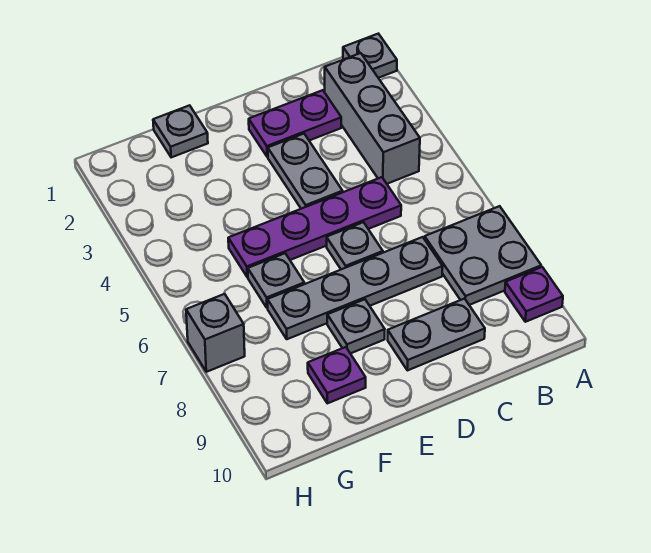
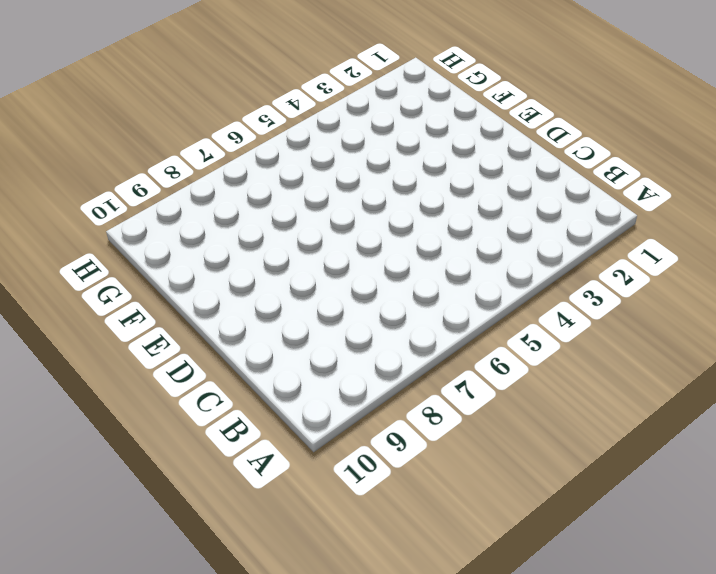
none -> grey 1x1 plate [343,34,397,78]
none -> grey 2x2 plate [425,206,541,305]
none -> purple 1x1 plate [505,267,563,322]

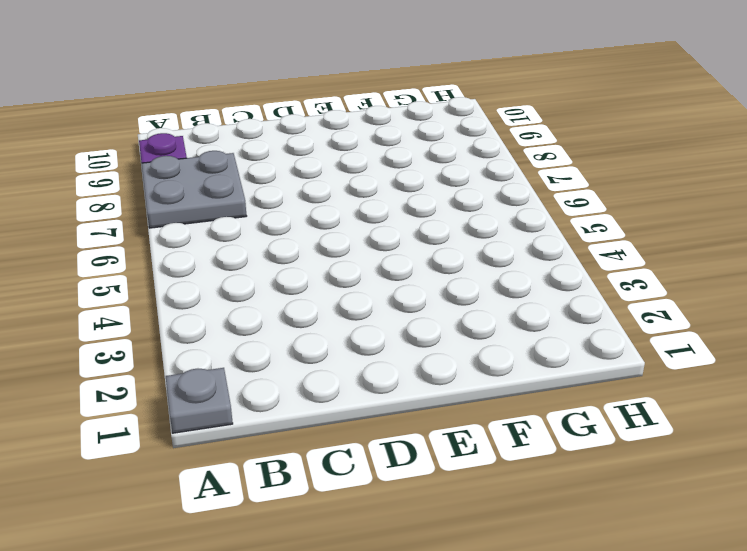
none -> grey 1x3 brick [325,53,420,184]
none -> purple 1x2 plate [249,90,341,157]
none -> purple 1x4 plate [228,177,401,277]

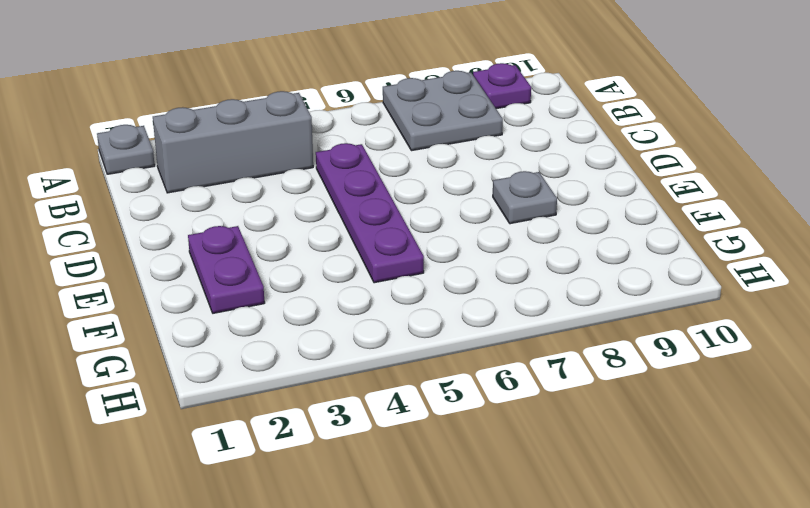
purple 1x2 plate [188,226,265,313] -> purple 1x2 plate moved to [249,90,341,157]
none -> grey 1x4 plate [268,237,443,339]
none -> grey 1x2 plate [388,299,485,370]
none -> grey 1x2 plate [268,134,343,209]

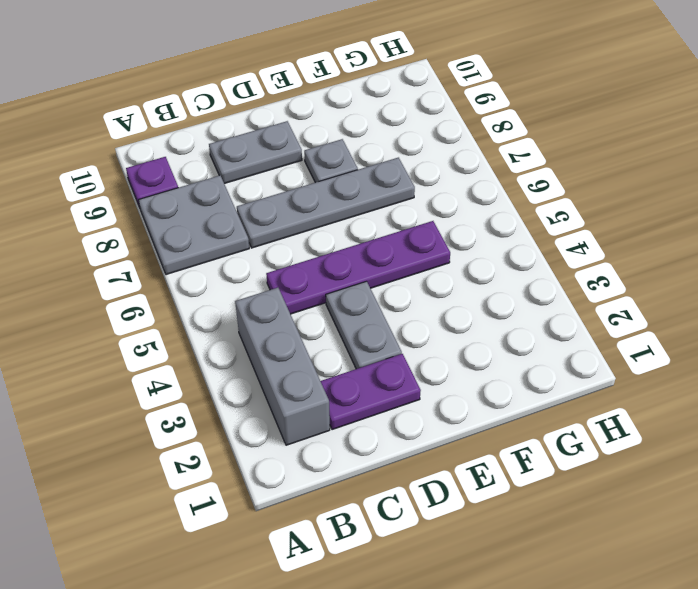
none -> grey 1x1 plate [343,34,397,78]
none -> grey 1x1 plate [327,222,383,269]
none -> grey 1x1 plate [153,105,208,157]

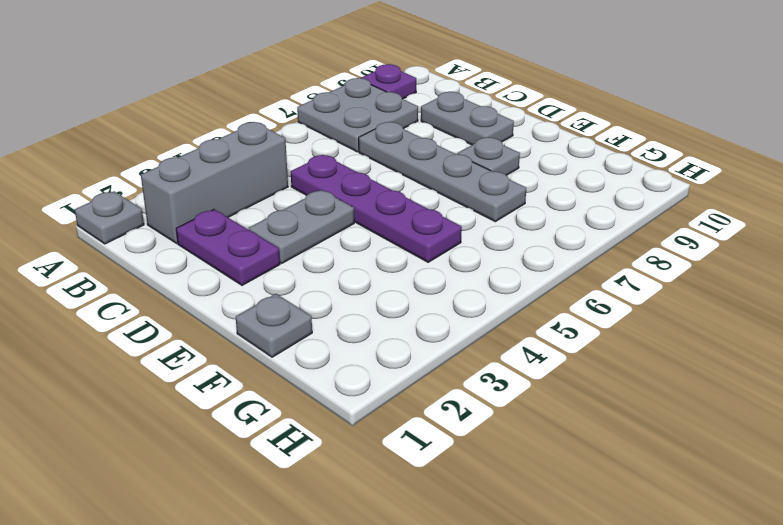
none -> grey 1x1 plate [327,222,383,269]
none -> grey 1x1 plate [248,253,304,308]
none -> purple 1x1 plate [308,347,366,403]

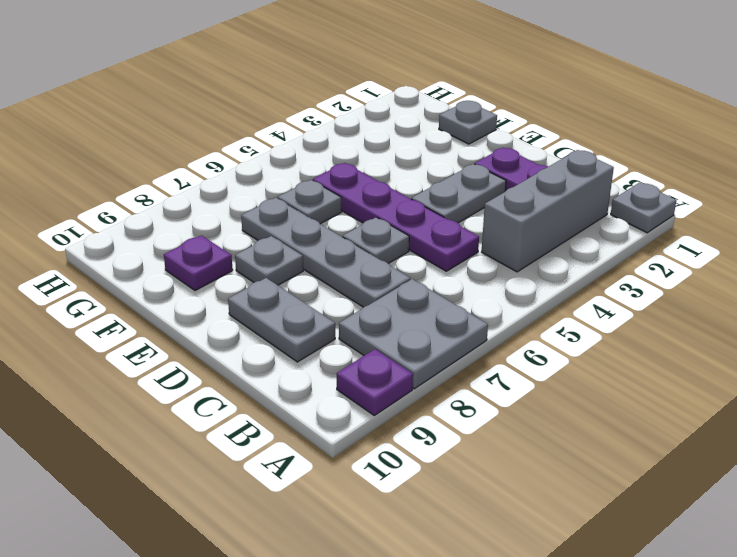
none -> grey 1x1 brick [186,294,245,372]

